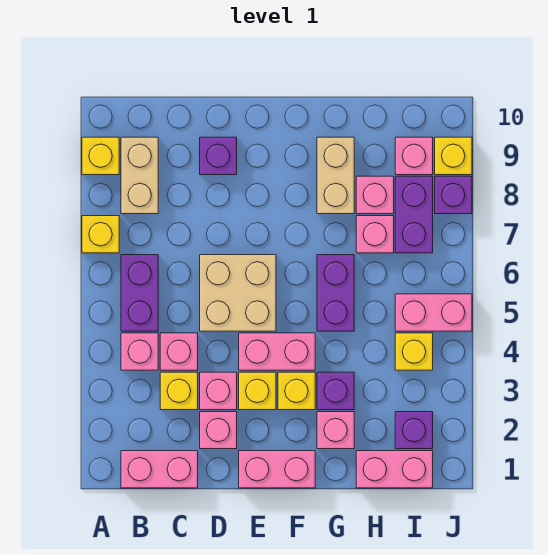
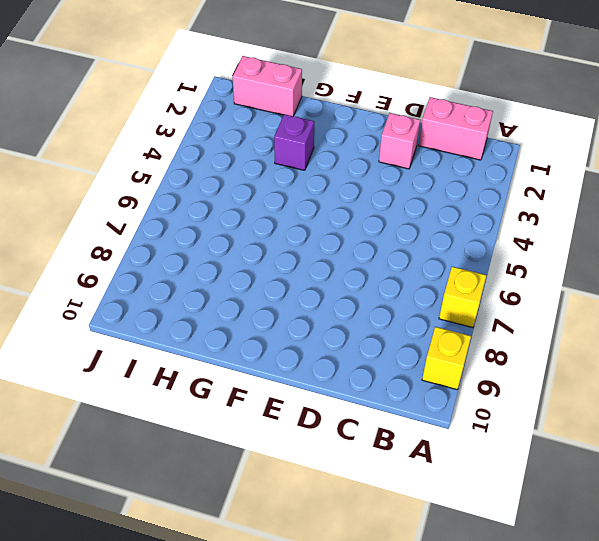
none -> pink 1x1 brick [121,333,158,370]
none -> purple 1x2 brick [121,255,158,331]
none -> tan 1x2 brick [121,137,158,214]
none -> yellow 1x1 brick [160,372,198,410]

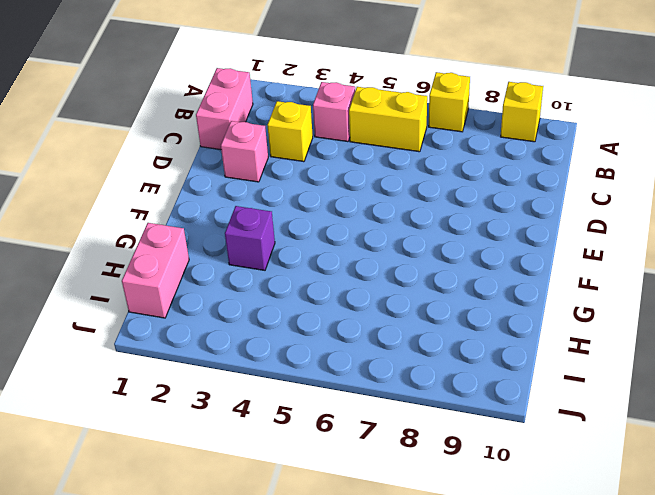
yellow 1x2 brick [349,87,427,152] -> purple 1x2 brick [121,255,158,331]
none -> tan 1x2 brick [121,137,158,214]
none -> pink 1x1 brick [160,333,198,370]
none -> pink 1x1 brick [200,372,237,410]
none -> tan 2x2 brick [200,255,276,331]

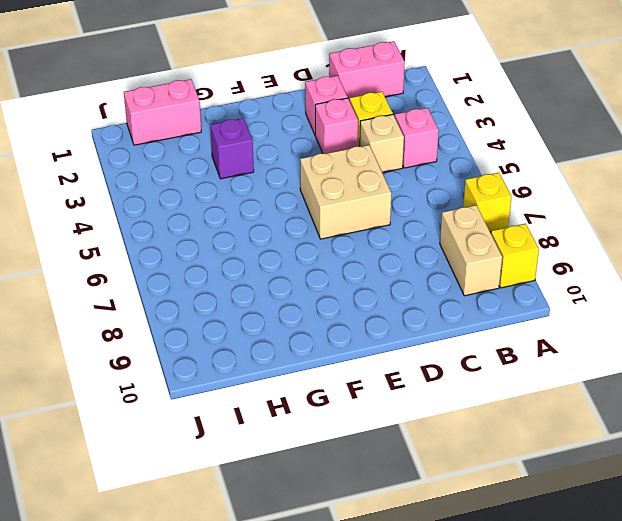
tan 1x1 brick [360,115,404,173] -> pink 1x1 brick [160,333,198,370]
none -> purple 1x2 brick [121,255,158,331]
none -> purple 1x1 brick [200,137,237,175]
none -> pink 1x2 brick [239,451,315,488]
none -> yellow 1x1 brick [239,372,276,410]

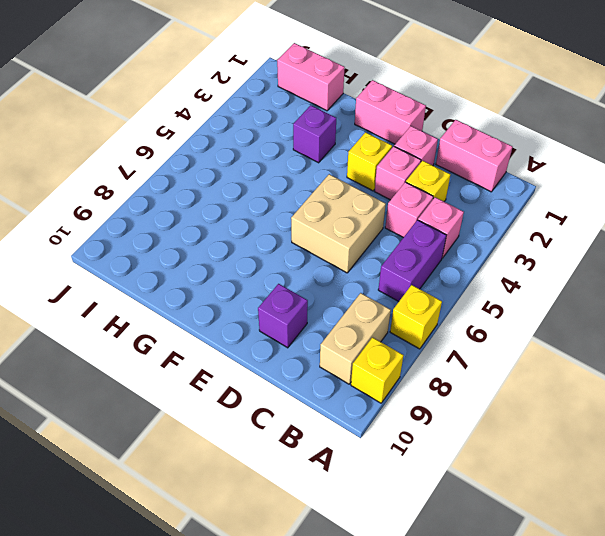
none -> pink 1x2 brick [239,333,315,370]
none -> yellow 1x1 brick [278,372,315,410]
none -> pink 1x1 brick [317,412,354,449]
none -> purple 1x2 brick [317,255,354,331]

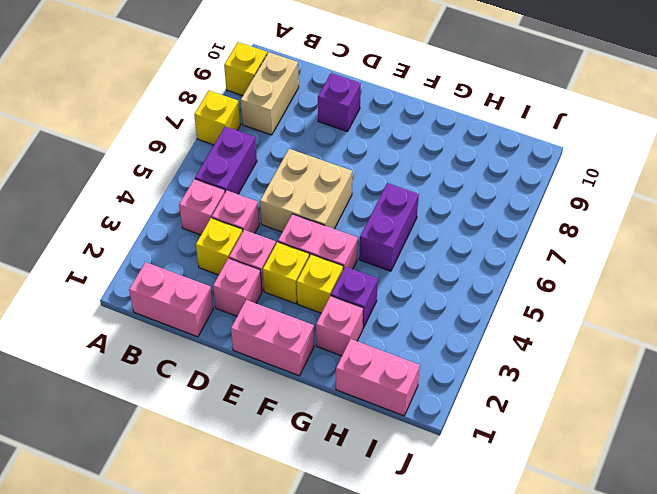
none -> tan 1x2 brick [317,137,354,214]
none -> pink 1x1 brick [356,216,394,253]
none -> pink 1x1 brick [356,176,394,214]
none -> purple 1x1 brick [395,412,433,449]

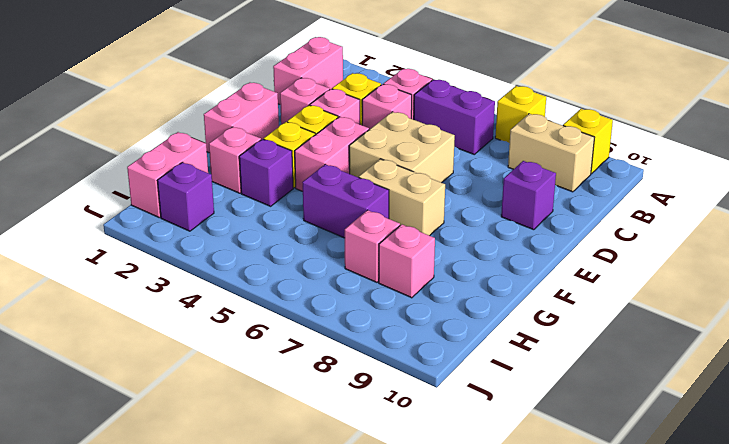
tan 1x2 brick [359,159,445,236] -> tan 1x2 brick moved to [317,137,354,214]
none -> yellow 1x1 brick [395,333,433,370]
none -> pink 1x2 brick [395,294,472,331]
none -> purple 1x2 brick [395,176,433,253]
none -> pink 1x1 brick [395,137,433,175]

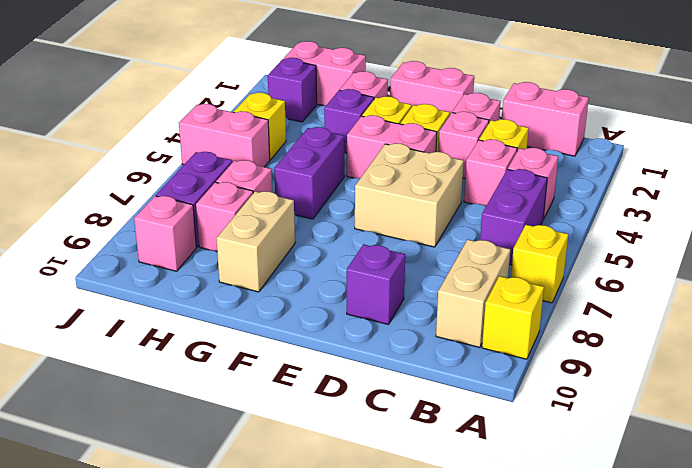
none -> purple 1x1 brick [435,176,472,214]
none -> yellow 1x1 brick [435,137,472,175]

